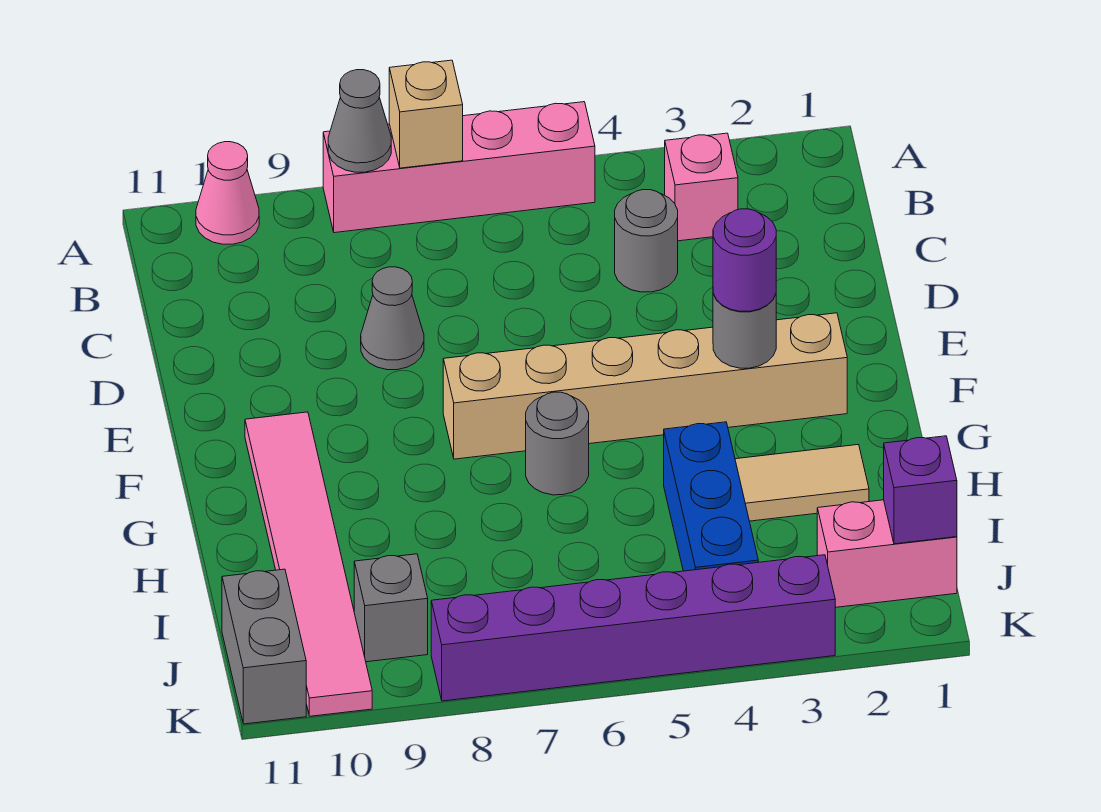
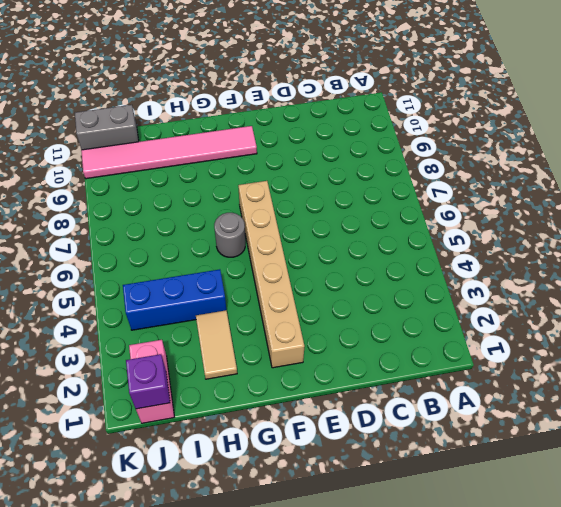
none -> pink 1x4 brick [323,102,595,233]
none -> pink 1x1 cone [196,142,259,244]
none -> pink 1x1 brick [665,133,738,241]

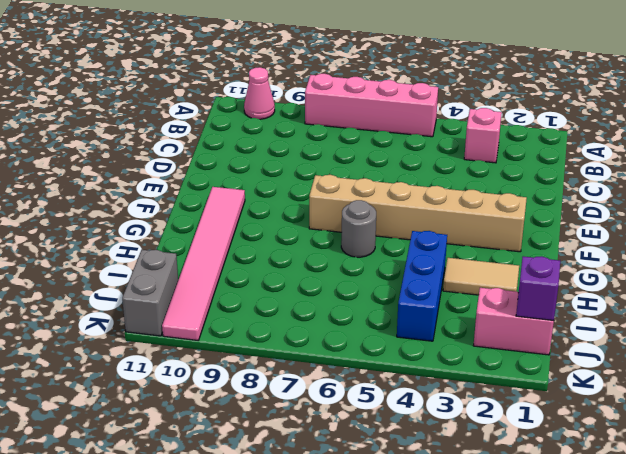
none -> grey 1x1 round brick [615,190,678,292]
none -> grey 1x1 cone [361,267,424,370]
none -> grey 1x1 brick [354,554,428,662]

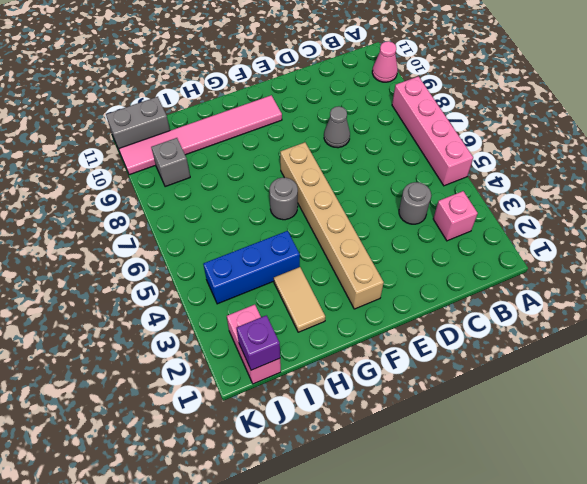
none -> purple 1x6 brick [431,555,835,701]
none -> tan 1x1 brick [389,60,463,168]
none -> grey 1x1 cone [328,70,391,172]

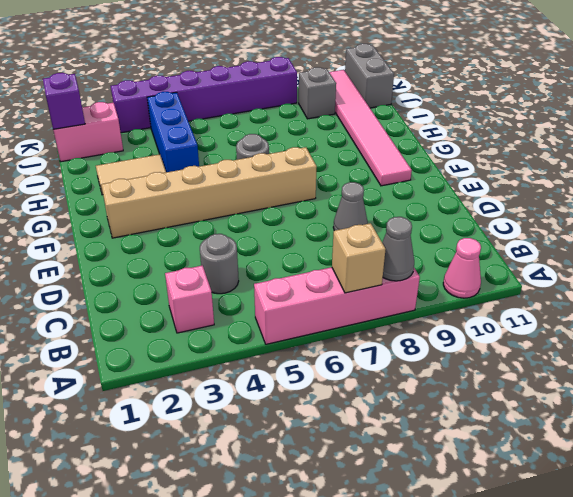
none -> grey 1x1 round brick [713,294,776,368]
none -> purple 1x1 round brick [713,209,776,311]

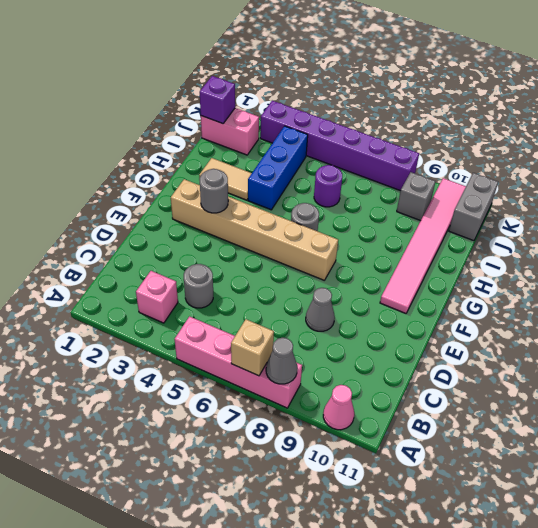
purple 1x1 round brick [314,165,342,207] -> purple 1x1 round brick moved to [713,209,776,311]

